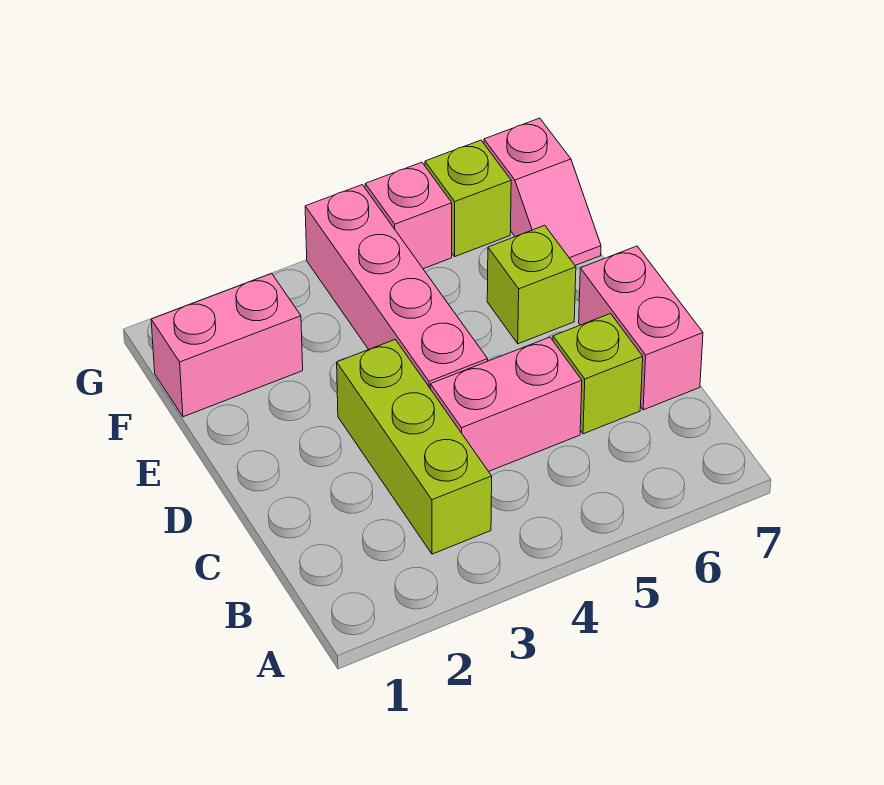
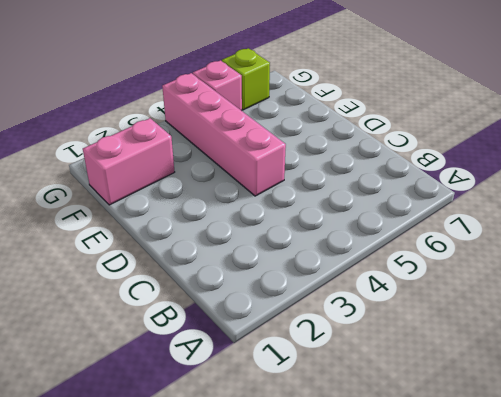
none -> lime 1x3 brick [337,340,492,554]
none -> pink 1x2 brick [430,337,582,471]

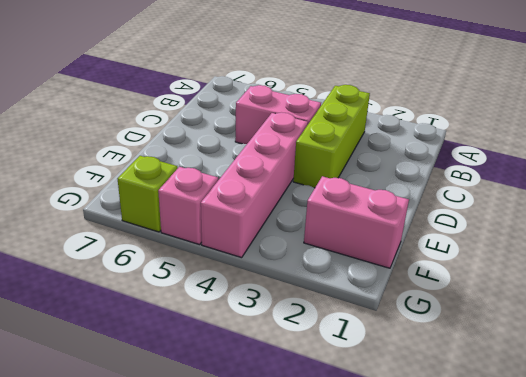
none -> lime 1x1 brick [553,314,643,434]
none -> pink 1x2 brick [579,246,703,410]

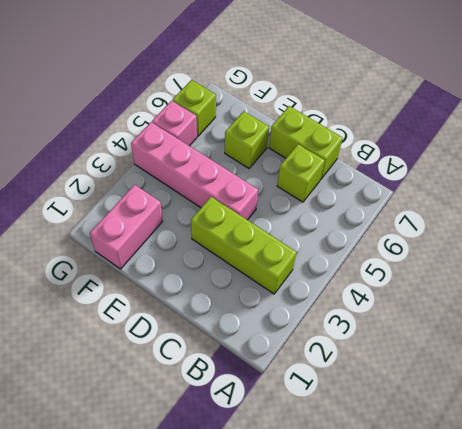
lime 1x2 brick [269,106,343,180] -> pink 1x2 brick [579,246,703,410]
none -> pink 1x2 brick [430,337,582,471]
none -> pink 1x2 slope [484,118,601,265]

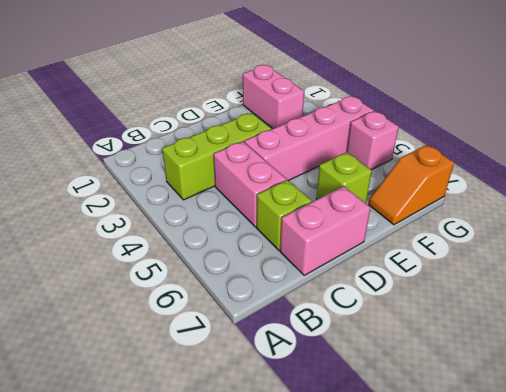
orange 1x2 slope [369,145,454,225] -> pink 1x2 slope [484,118,601,265]
none -> lime 1x1 brick [425,140,511,256]

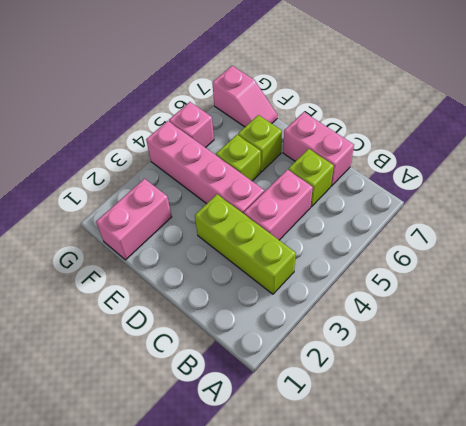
lime 1x1 brick [216,135,261,181] -> lime 1x1 brick moved to [425,140,511,256]

